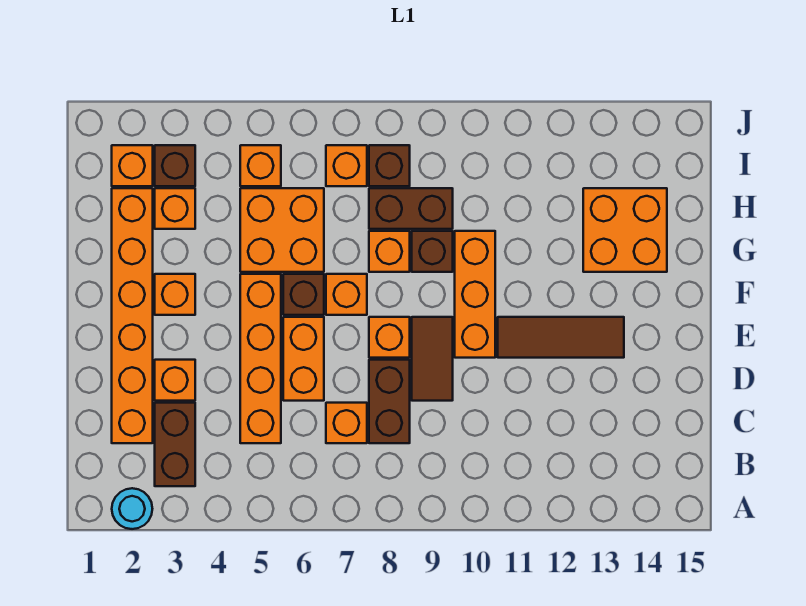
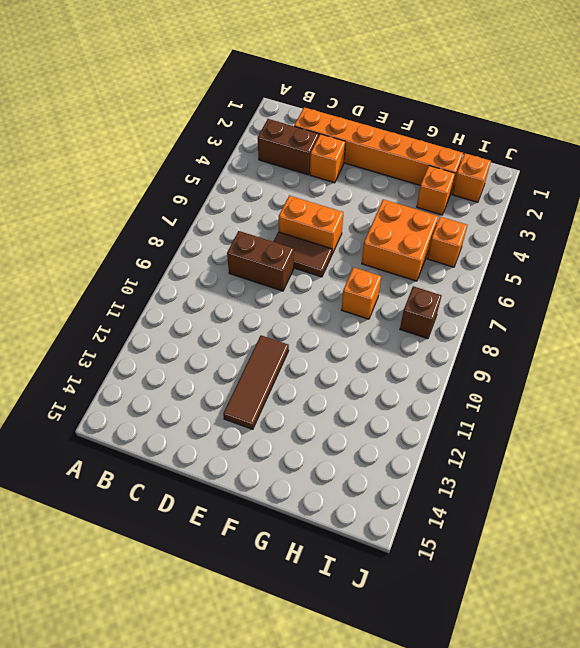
brown 1x2 tile [273,232,332,277] -> brown 1x2 tile moved to [412,317,453,401]
none -> cyan 1x1 round brick [112,488,152,529]
none -> orange 1x4 brick [240,274,281,443]
none -> orange 1x1 brick [326,403,367,443]

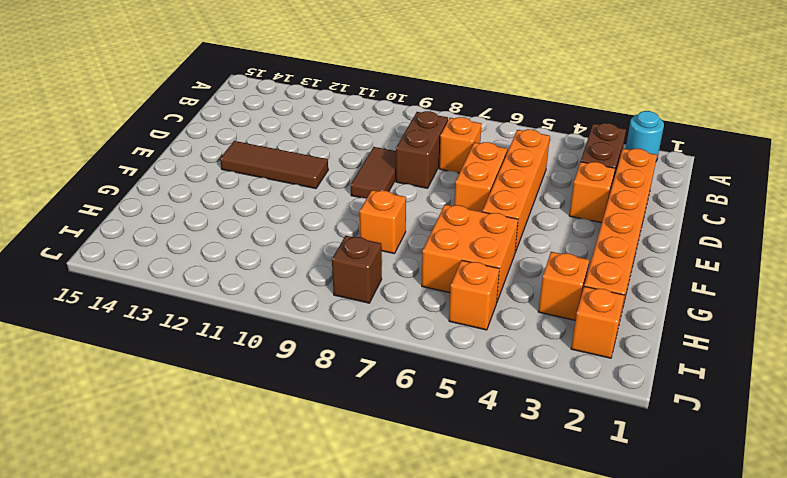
none -> orange 1x1 brick [369,317,410,358]
none -> orange 1x3 brick [455,231,495,358]
none -> orange 1x1 brick [155,274,195,315]

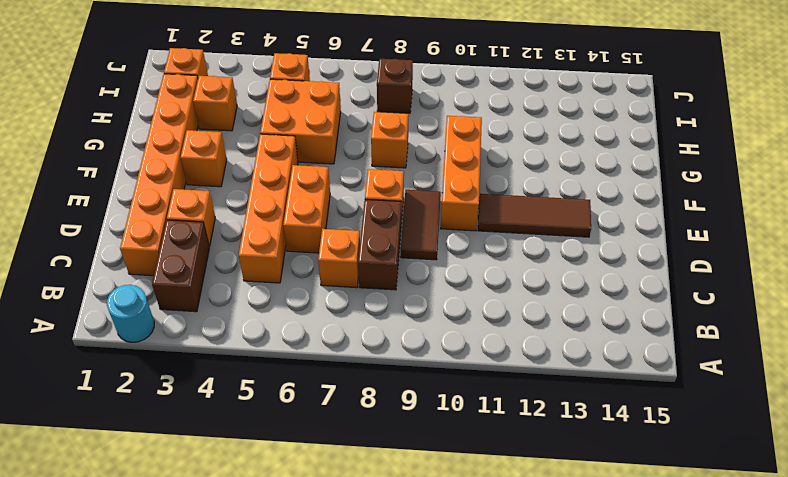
none -> brown 1x1 brick [283,274,324,315]
none -> orange 1x1 brick [326,274,367,315]
none -> brown 1x1 brick [412,231,453,272]

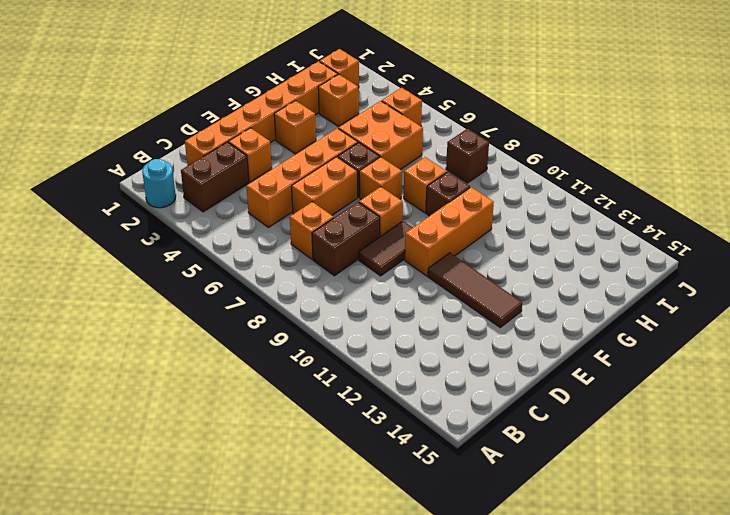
none -> orange 2x2 brick [583,188,667,272]
none -> brown 1x2 brick [369,188,453,229]
none -> brown 1x1 brick [155,145,195,186]

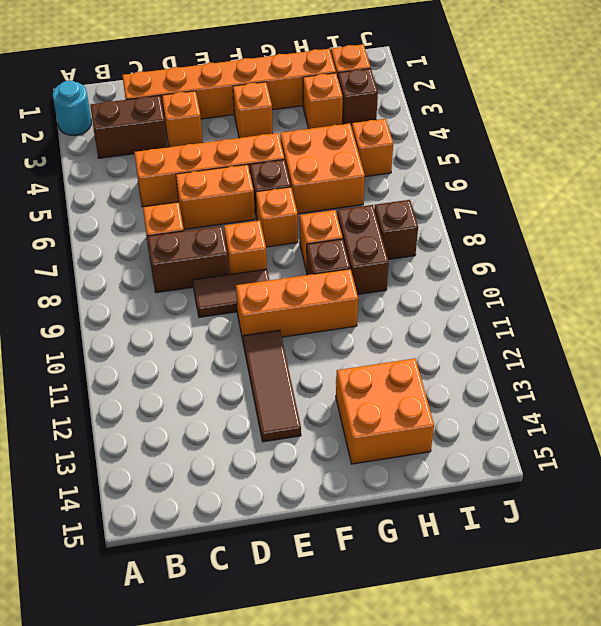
none -> orange 1x1 brick [326,145,367,186]

